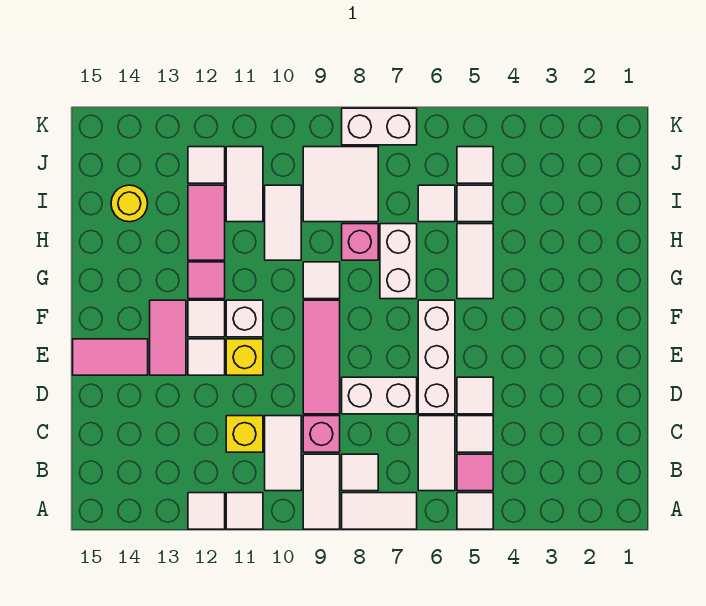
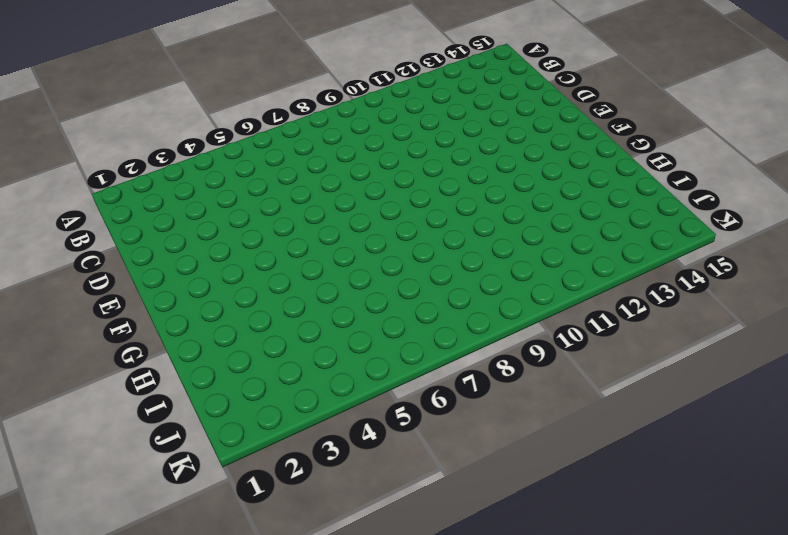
none -> white 1x1 tile [457,493,493,529]
none -> white 1x2 tile [342,493,417,529]
none -> white 1x2 tile [303,454,340,529]
none -> white 1x1 tile [226,493,263,529]

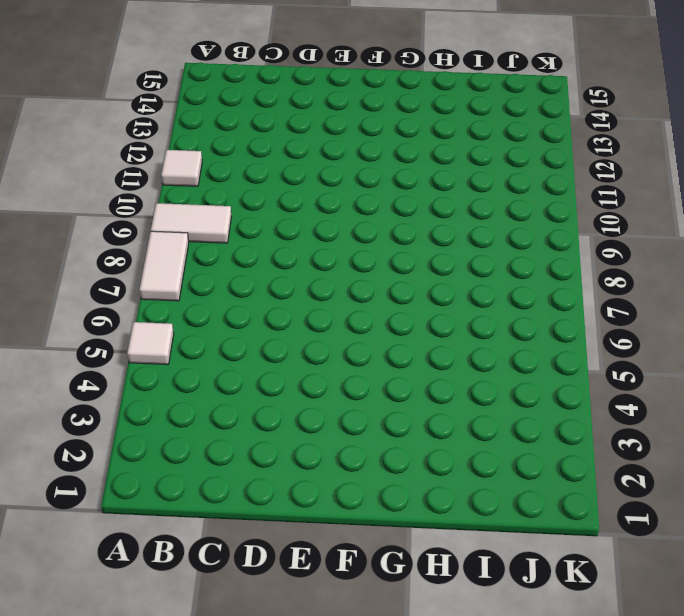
none -> white 1x1 tile [188,493,225,529]
none -> pink 1x1 tile [457,454,493,491]
none -> white 1x2 tile [418,416,455,491]
none -> white 1x1 tile [342,454,378,491]

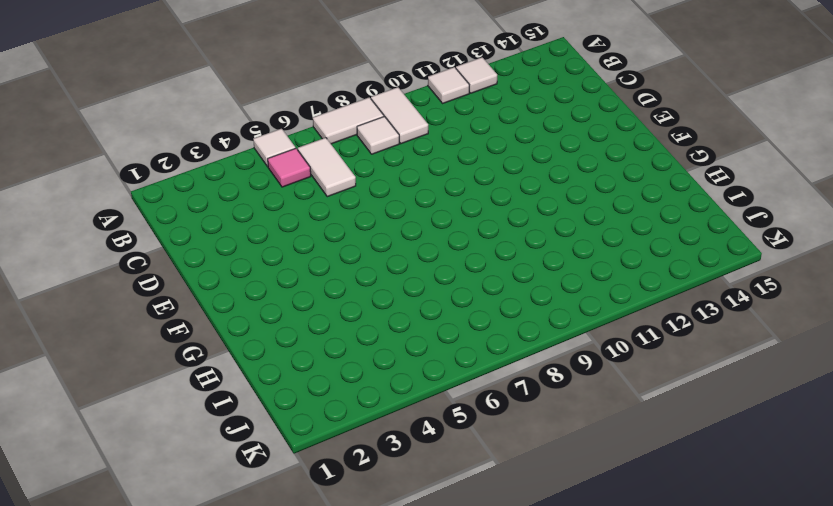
none -> white 1x2 tile [265,416,301,491]
none -> white 1x1 tile [457,416,493,452]
none -> pink 1x1 brick [303,416,340,452]
none -> yellow 1x1 brick [226,416,263,452]

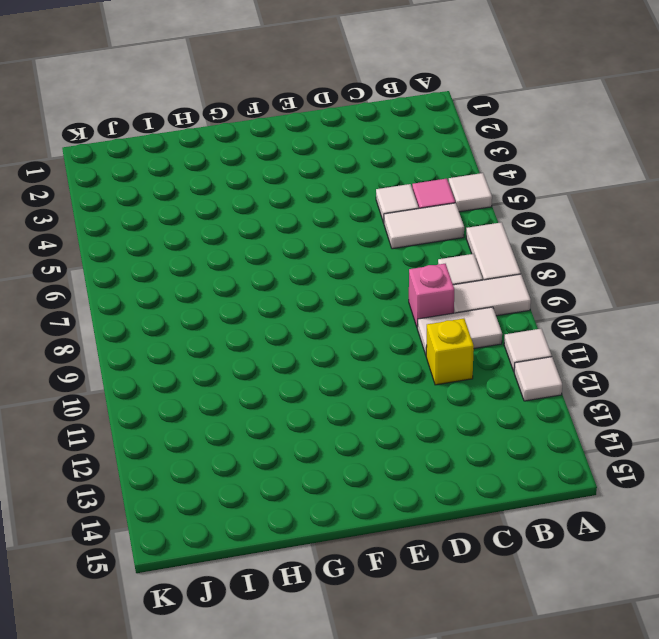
none -> white 1x1 tile [457,377,493,414]
none -> white 1x3 brick [418,300,455,414]
none -> white 1x2 brick [342,377,417,414]
none -> pink 1x3 tile [303,300,340,414]

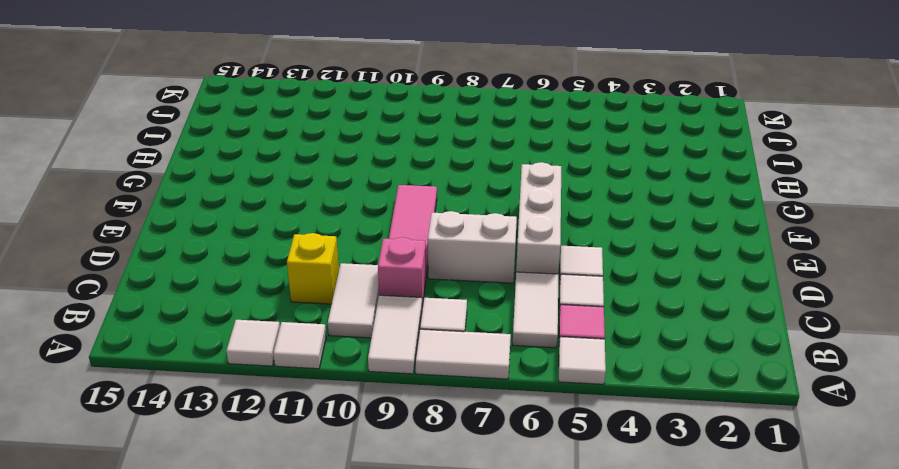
none -> yellow 1x1 brick [226,339,263,375]
none -> white 1x1 tile [188,339,225,375]
none -> pink 1x2 tile [150,300,186,375]
none -> pink 1x2 tile [73,339,148,375]

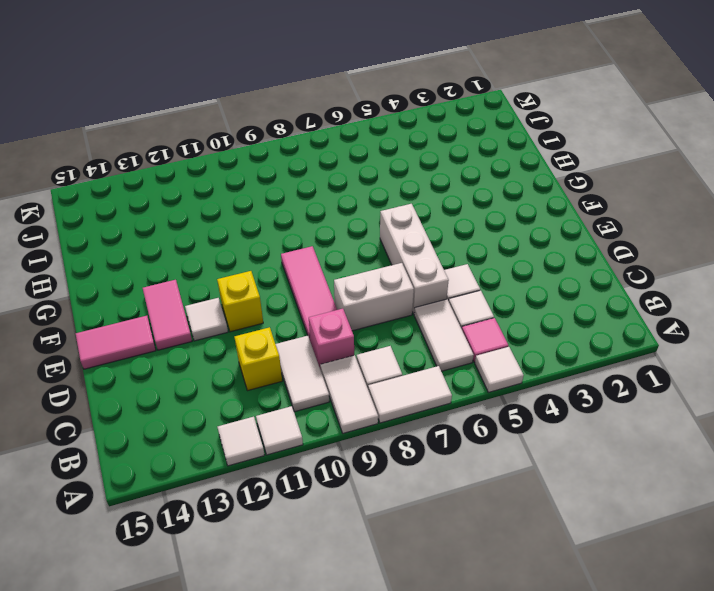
none -> white 1x1 brick [226,300,263,337]
none -> white 1x1 tile [188,300,225,337]
none -> white 1x2 tile [457,224,493,299]
none -> white 1x2 brick [380,224,417,299]

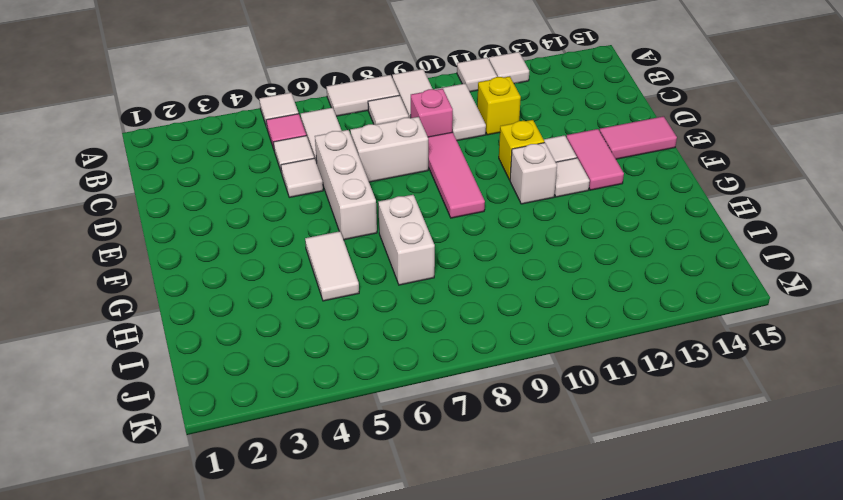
none -> white 1x1 tile [303,262,340,299]
none -> pink 1x1 tile [188,262,225,299]
none -> pink 1x1 brick [342,224,378,260]
none -> white 1x2 tile [265,185,301,260]

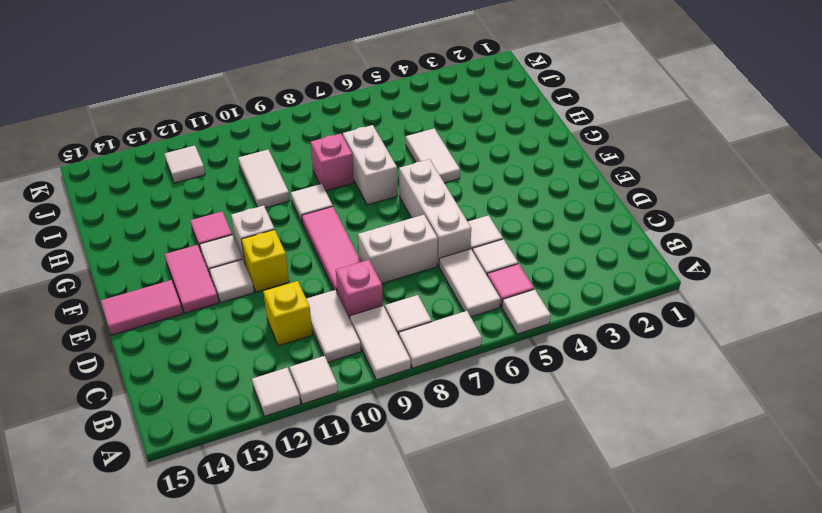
none -> pink 1x2 tile [188,185,225,260]
none -> white 1x1 tile [457,185,493,222]
none -> white 1x1 tile [418,185,455,222]
none -> white 2x2 tile [303,147,378,222]

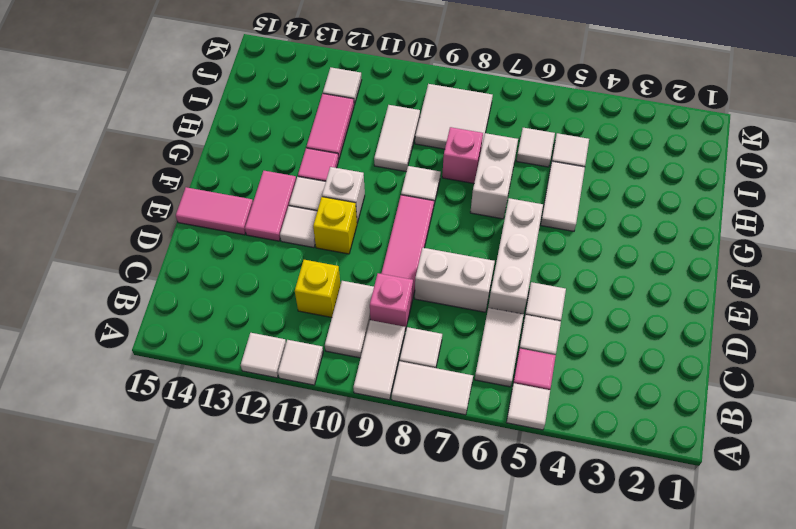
none -> white 1x2 tile [226,147,263,222]
none -> yellow 1x1 round brick [111,185,148,222]
none -> white 1x1 tile [457,147,493,183]
none -> white 1x2 brick [342,108,417,145]

